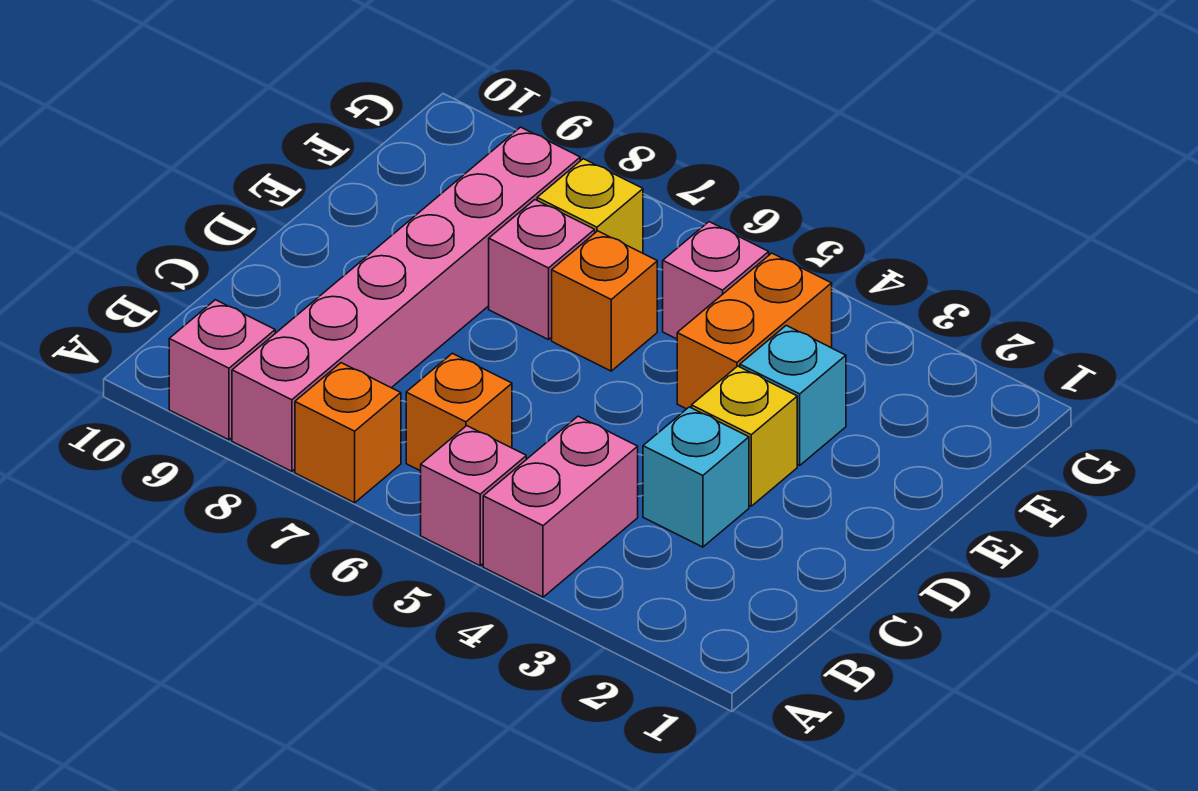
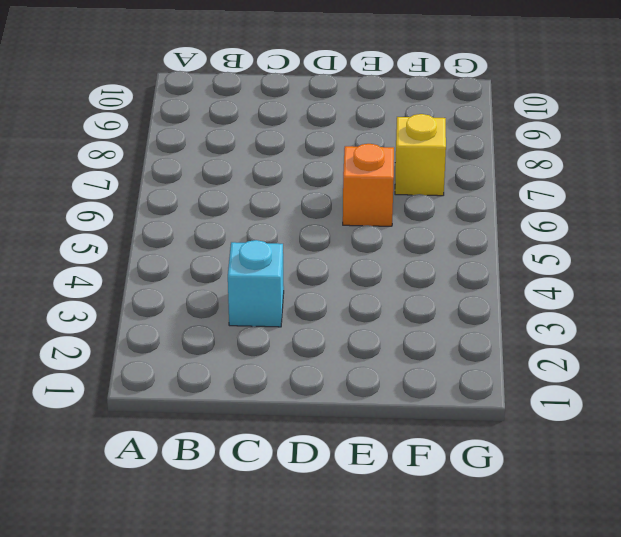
none -> pink 1x2 brick [483,416,638,597]
none -> pink 1x1 brick [421,426,526,566]
none -> orange 1x1 brick [295,363,401,503]

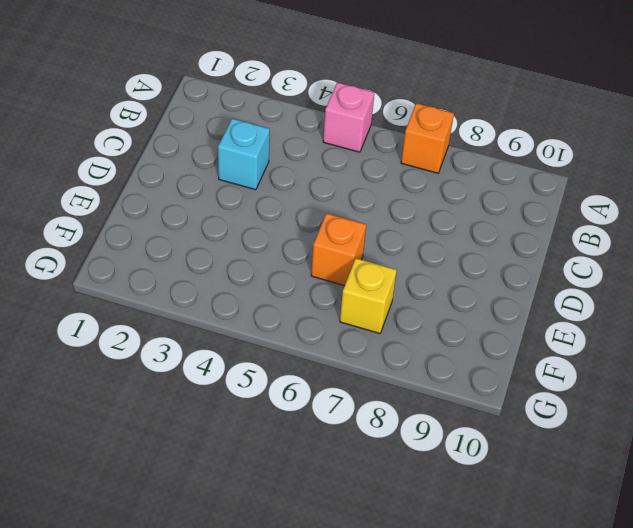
none -> pink 1x2 brick [483,416,638,597]
none -> pink 1x6 brick [232,127,580,471]
none -> pink 1x1 brick [169,300,275,440]

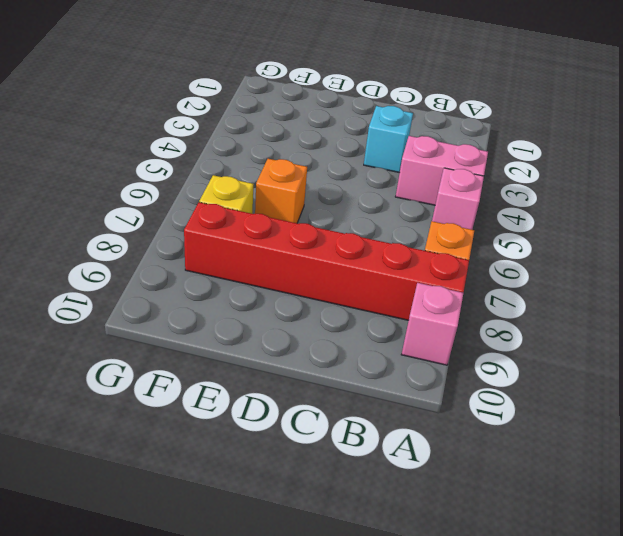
red 1x6 brick [184,202,469,320] -> pink 1x6 brick [232,127,580,471]
none -> orange 1x1 brick [406,353,512,471]
none -> yellow 1x1 brick [692,366,797,506]
none -> cyan 1x1 brick [740,325,846,465]

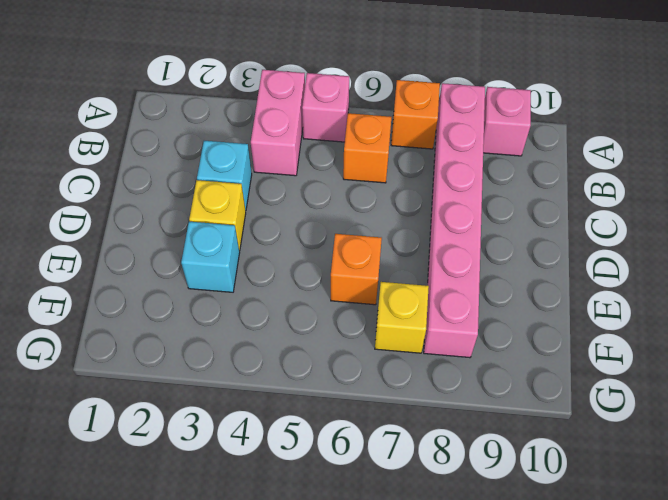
none -> orange 1x2 brick [677,253,832,409]
none -> pink 1x1 brick [489,200,595,340]
none -> pink 1x1 brick [663,222,769,339]

